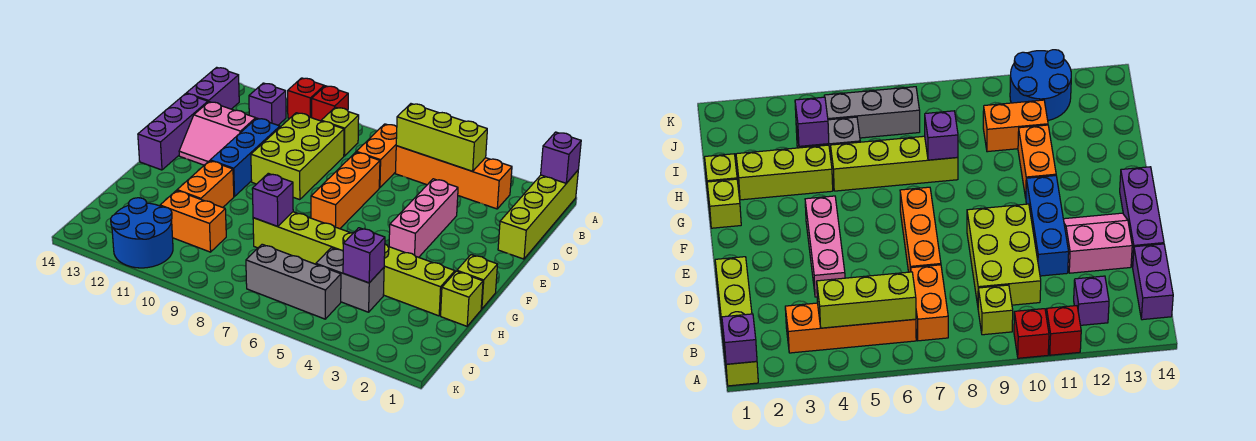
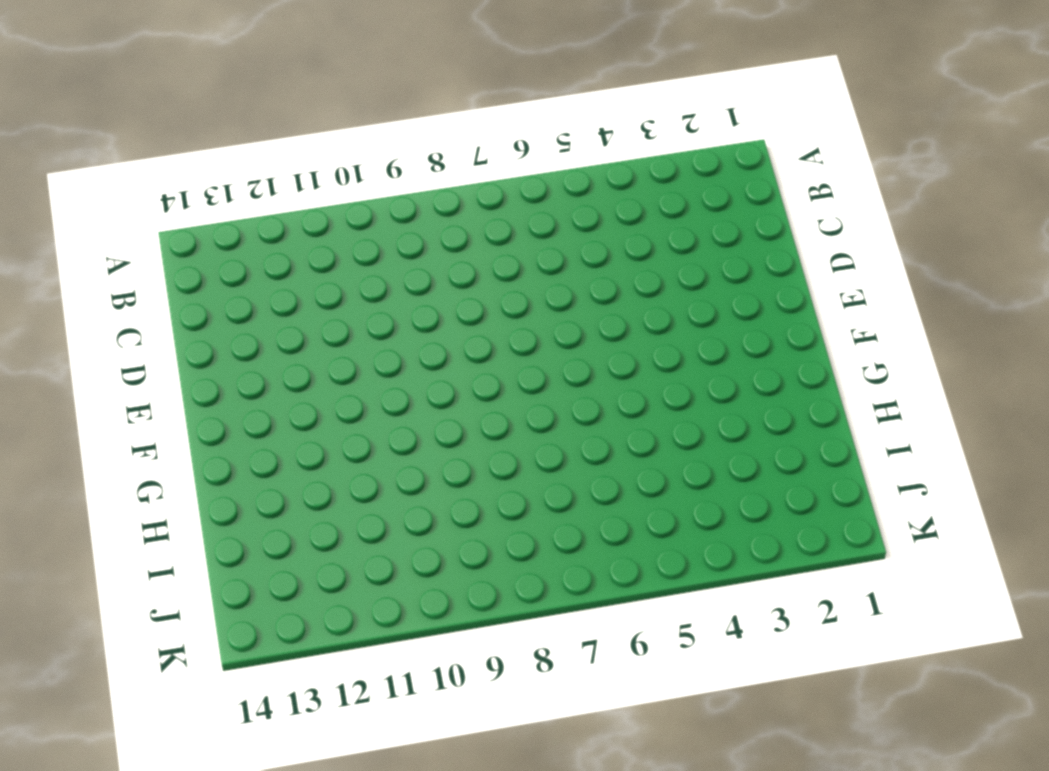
none -> lime 1x4 brick [498,171,578,259]
none -> red 1x1 brick [312,86,348,121]
none -> red 1x1 brick [288,78,324,119]

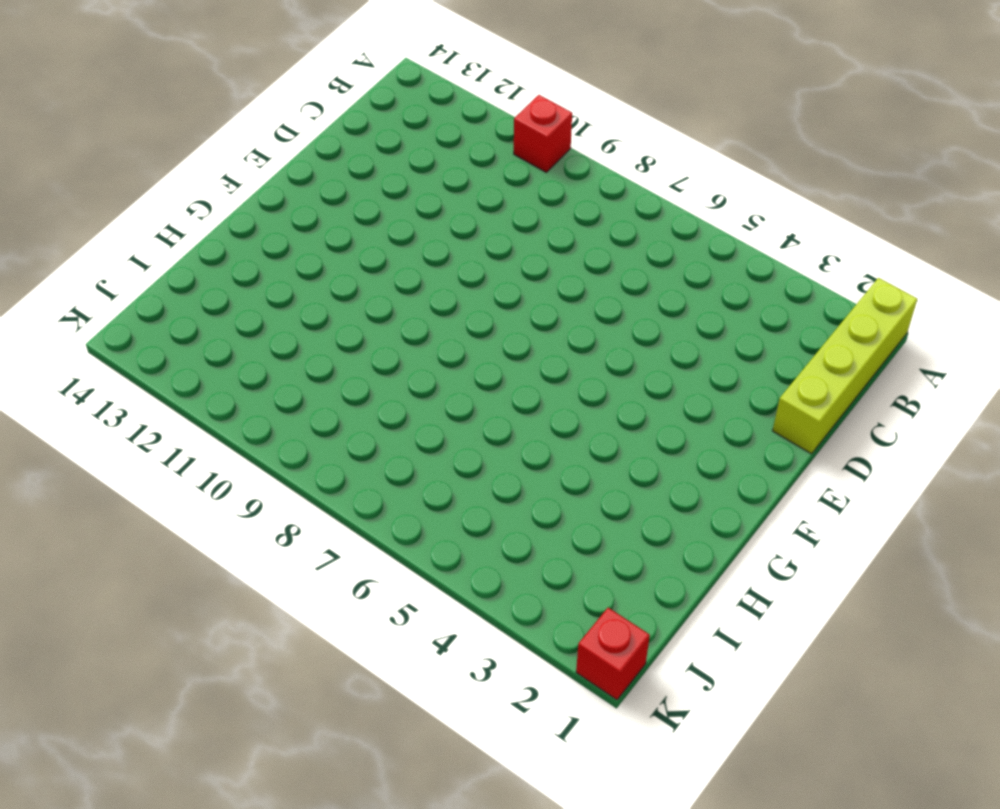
red 1x1 brick [576,608,650,700] -> red 1x1 brick moved to [288,78,324,119]
none -> orange 1x4 brick [395,146,512,209]
none -> orange 1x2 brick [357,124,397,188]
none -> lime 1x1 brick [321,107,359,156]

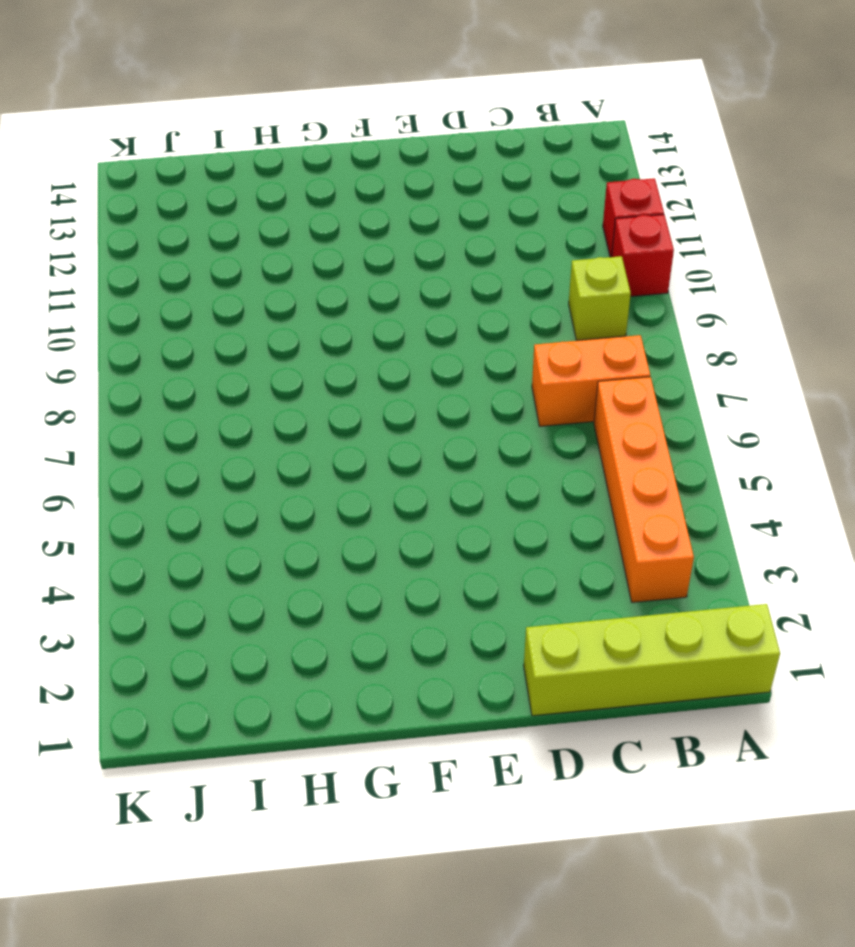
none -> purple 1x1 brick [249,83,286,125]
none -> purple 1x2 brick [186,67,239,109]
none -> lime 2x3 brick [251,113,344,200]

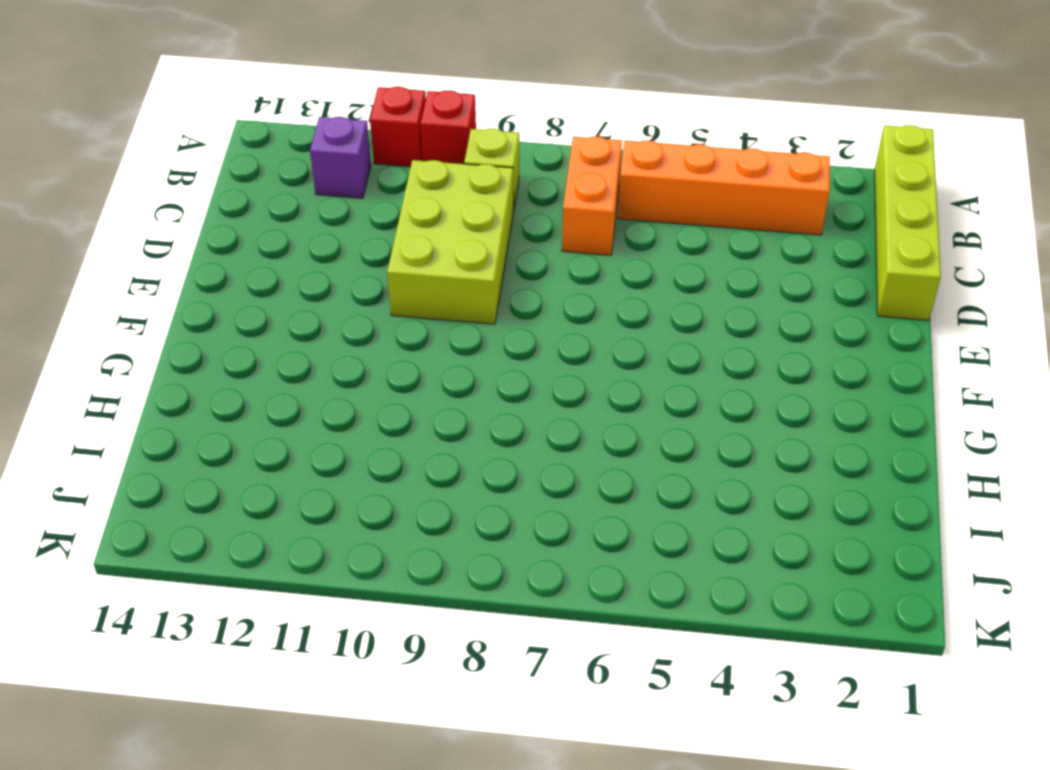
none -> purple 1x2 brick [186,67,239,109]
none -> pink 1x3 brick [389,179,458,257]
none -> orange 1x3 brick [311,152,380,229]

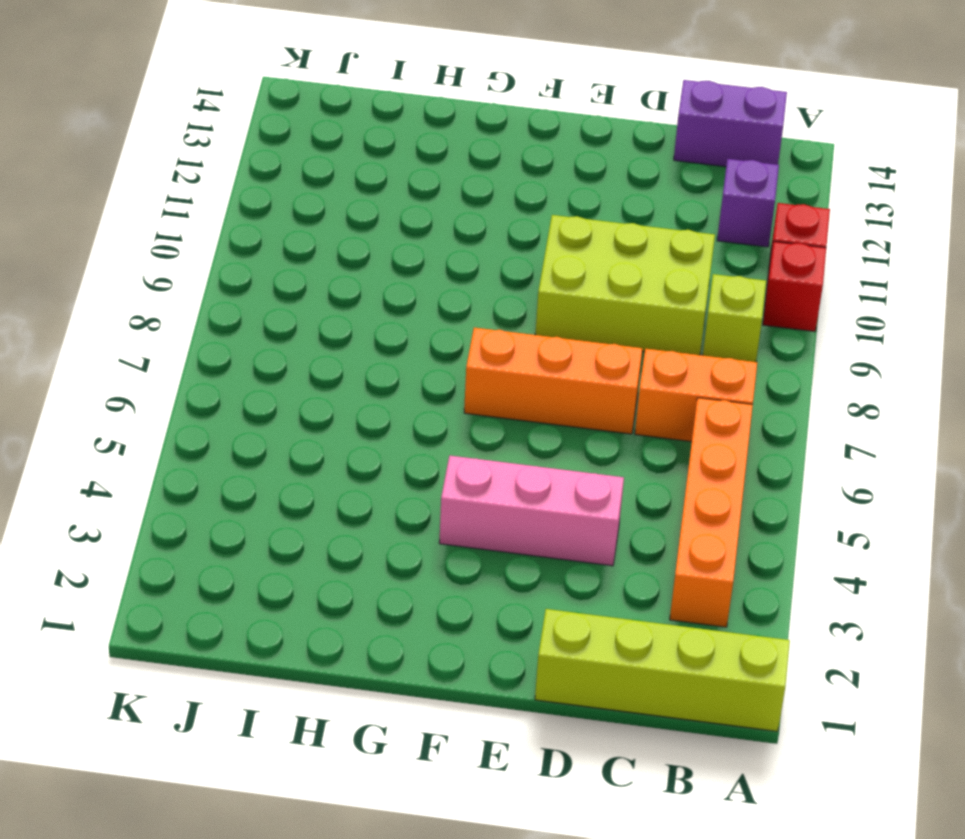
none -> blue 1x3 brick [210,118,280,196]
none -> pink 2x2 slope [179,102,256,165]
none -> purple 1x3 brick [138,94,208,170]

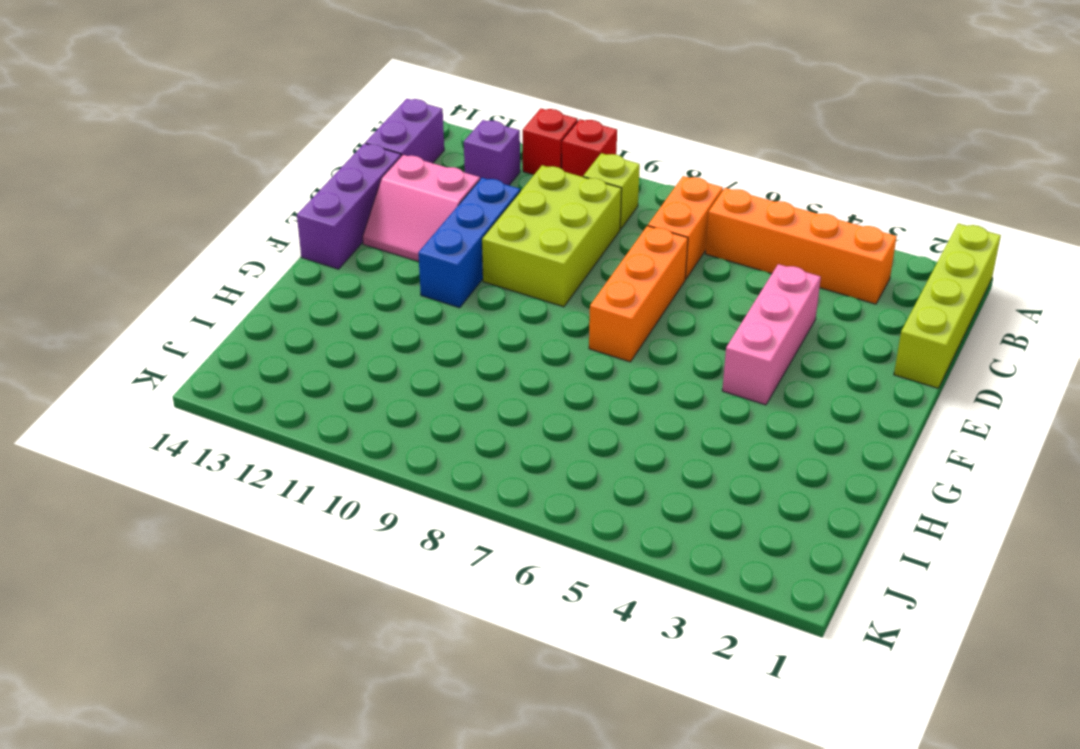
none -> lime 1x1 brick [457,255,498,309]
none -> orange 1x2 brick [177,161,234,207]
none -> lime 1x1 brick [441,271,483,326]

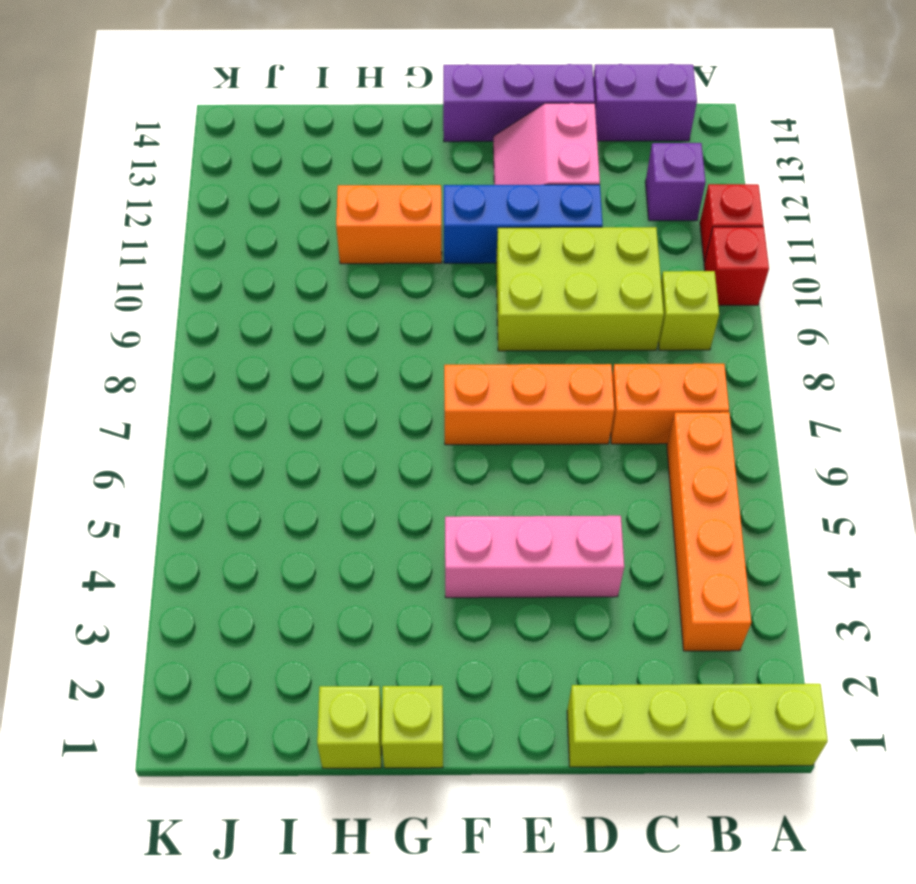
none -> lime 1x3 brick [383,244,455,316]
none -> lime 1x4 brick [253,212,353,264]
none -> grey 1x2 brick [316,248,384,312]

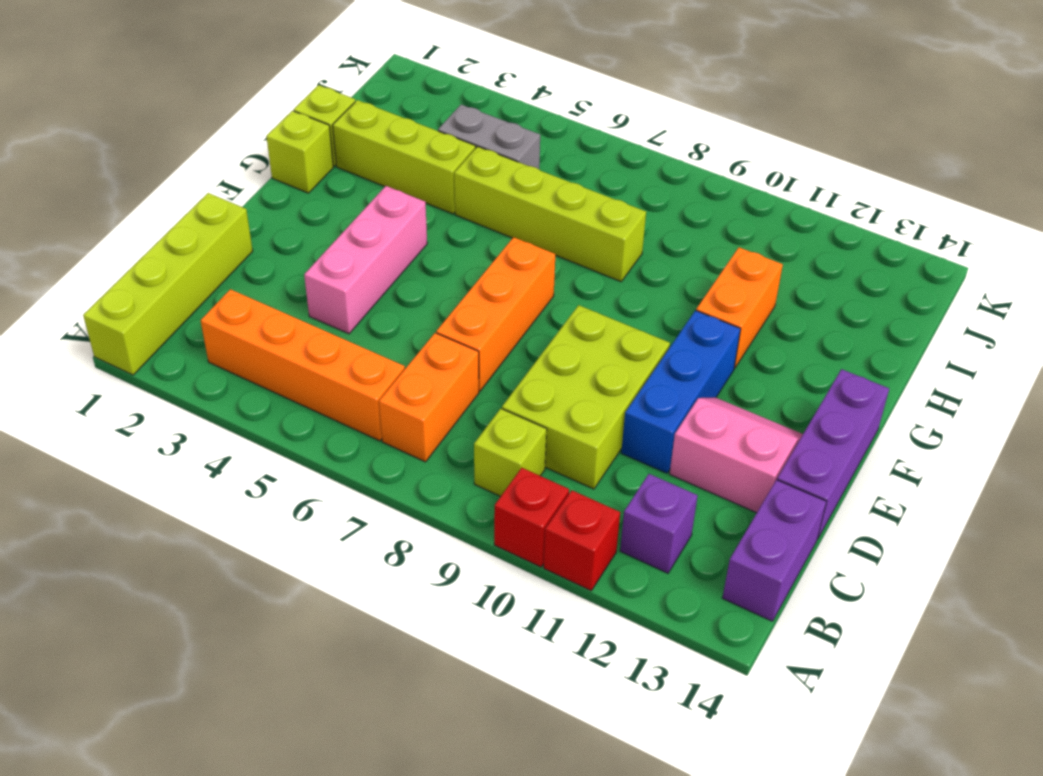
none -> orange 1x2 brick [160,191,226,252]
none -> grey 1x3 brick [246,244,341,319]
none -> blue 2x2 round brick [111,198,173,268]

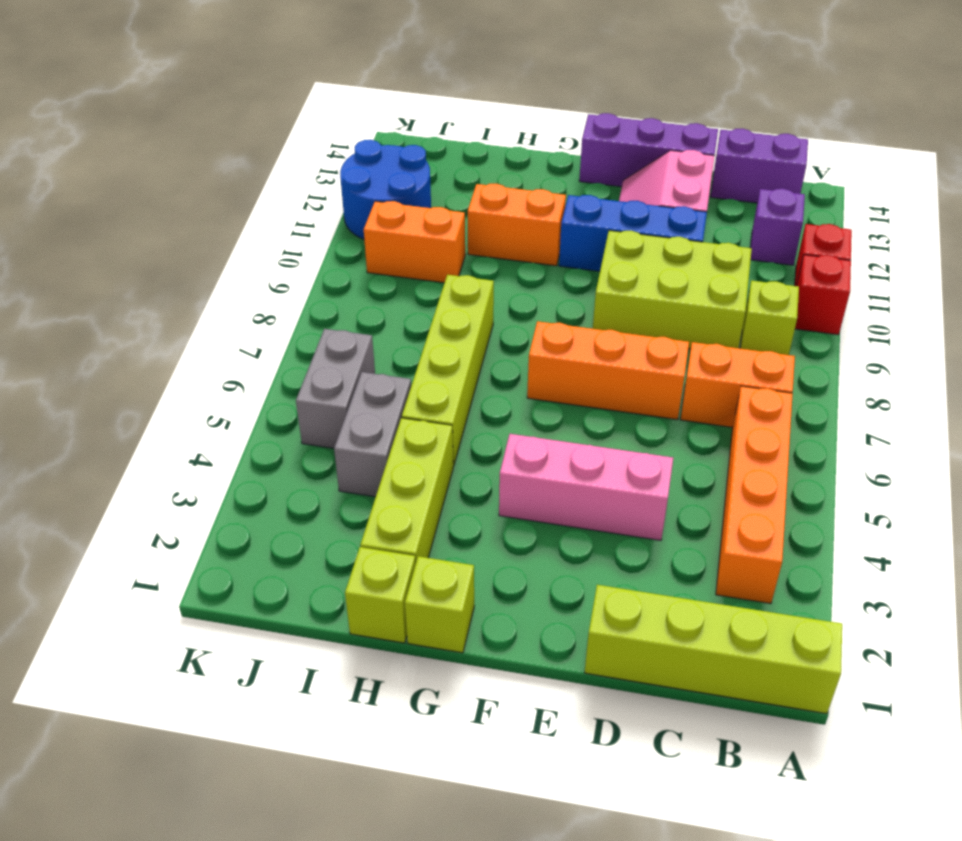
orange 1x2 brick [364,201,465,283] -> orange 1x2 brick turned to [160,191,226,252]
grey 1x2 brick [296,329,375,448] -> grey 1x3 brick [246,244,341,319]
none -> purple 1x1 brick [541,132,581,183]
none -> lime 1x3 brick [396,104,487,171]
none -> purple 1x1 brick [252,173,293,227]

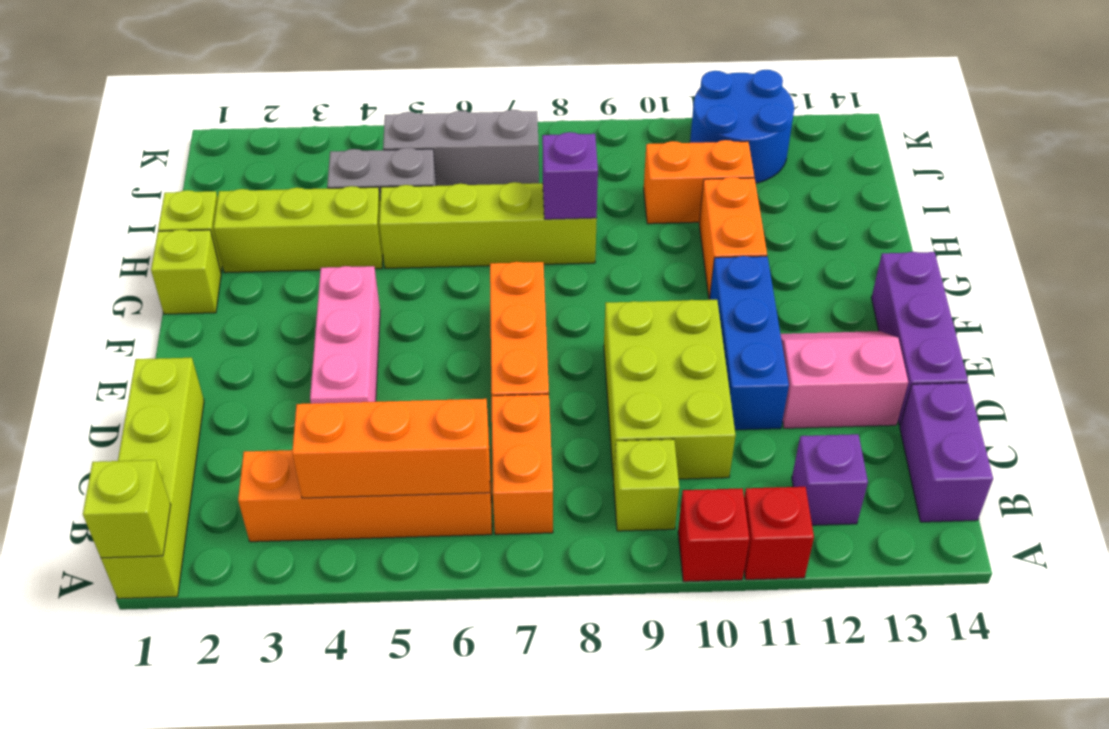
lime 1x1 brick [83,460,171,558] -> purple 1x1 brick [541,132,581,183]
orange 1x3 brick [292,399,490,498] -> lime 1x3 brick [396,104,487,171]
none -> purple 1x1 brick [343,228,385,283]

